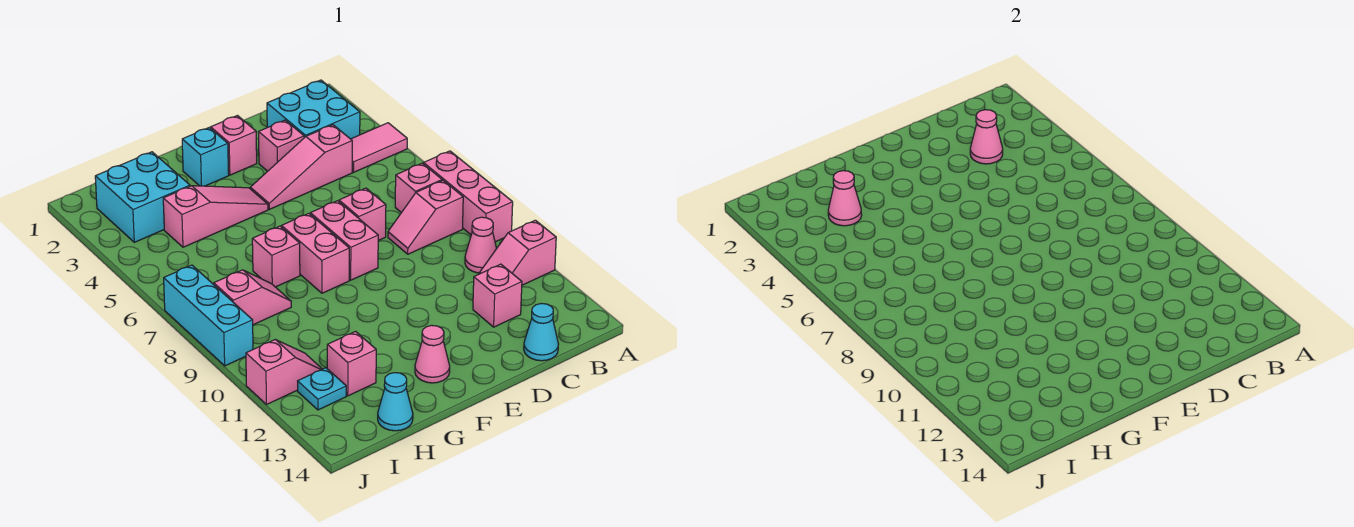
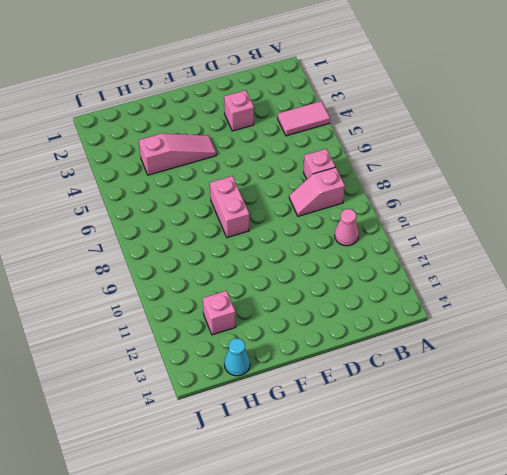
none -> pink 1x3 brick [424,151,513,242]
none -> pink 1x2 slope [480,220,556,285]
none -> cyan 2x2 brick [267,80,360,139]

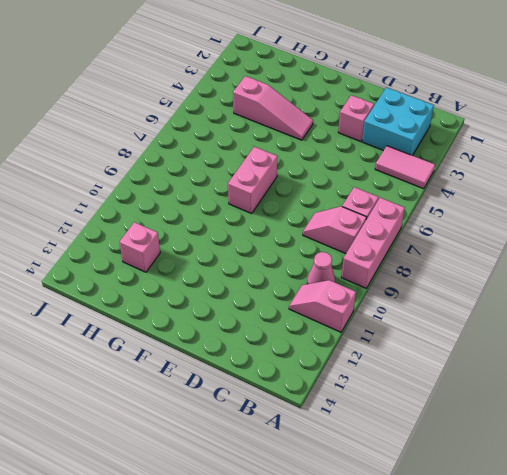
none -> pink 1x3 slope [250,125,352,209]
none -> pink 1x1 brick [473,264,522,327]
none -> cyan 1x1 cone [524,304,558,361]

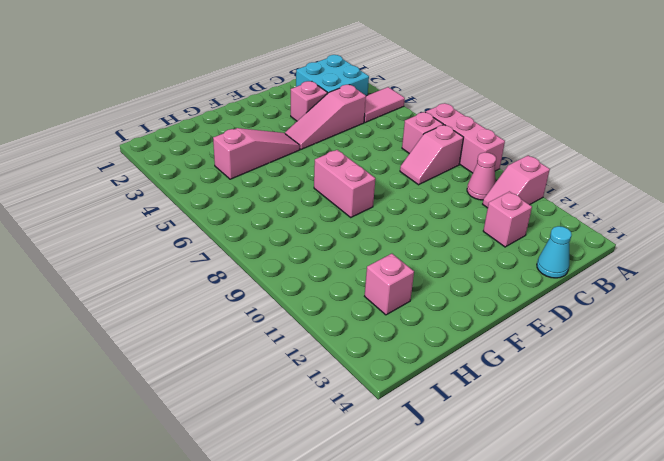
none -> pink 1x1 brick [339,188,386,241]
none -> pink 1x1 brick [211,116,257,175]
none -> pink 1x2 brick [310,201,378,280]

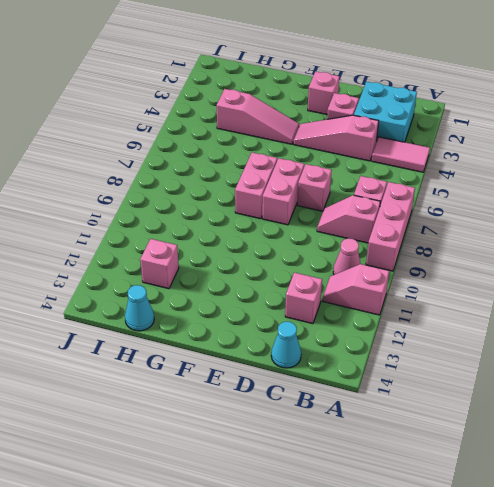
none -> cyan 1x1 brick [182,128,229,186]
none -> pink 1x1 cone [415,325,450,383]
none -> pink 1x1 brick [252,226,300,287]

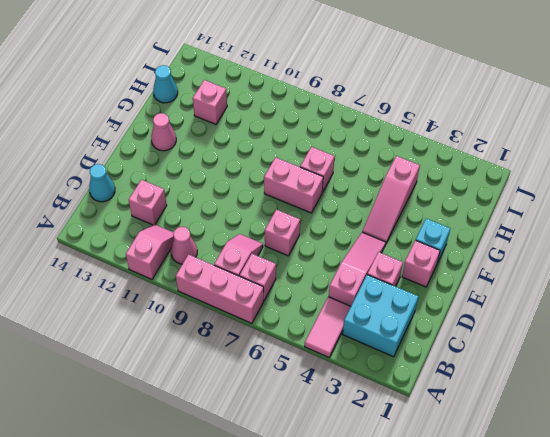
none -> pink 1x2 brick [310,201,378,280]
none -> cyan 2x2 brick [95,152,190,242]
none -> pink 1x2 slope [214,270,291,325]

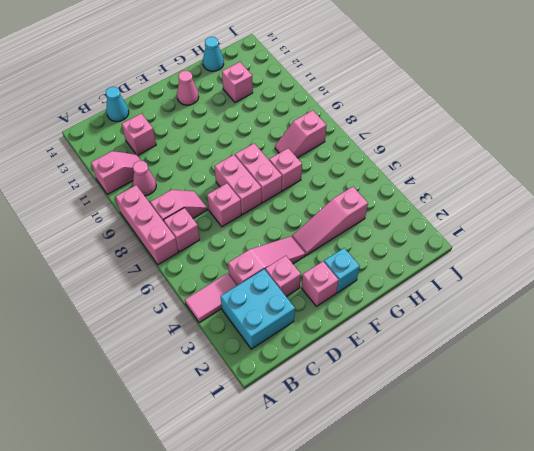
none -> cyan 2x2 brick [95,152,190,242]
none -> pink 1x2 slope [246,340,322,405]
none -> cyan 1x1 plate [298,368,346,410]

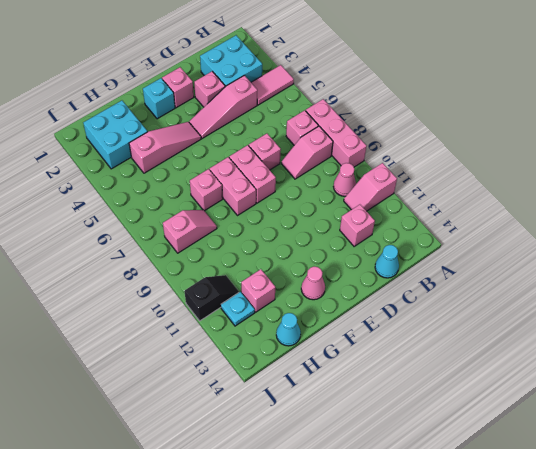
black 1x2 slope [184,275,239,321] -> pink 1x2 slope [246,340,322,405]
none -> cyan 1x3 brick [164,265,253,366]
none -> pink 1x1 cone [970,110,1003,164]
none -> pink 1x1 cone [828,171,862,226]

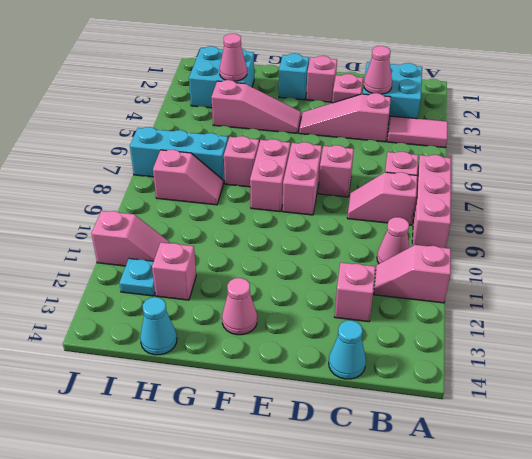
cyan 1x3 brick [130,127,228,184] -> cyan 1x3 brick turned to [164,265,253,366]

